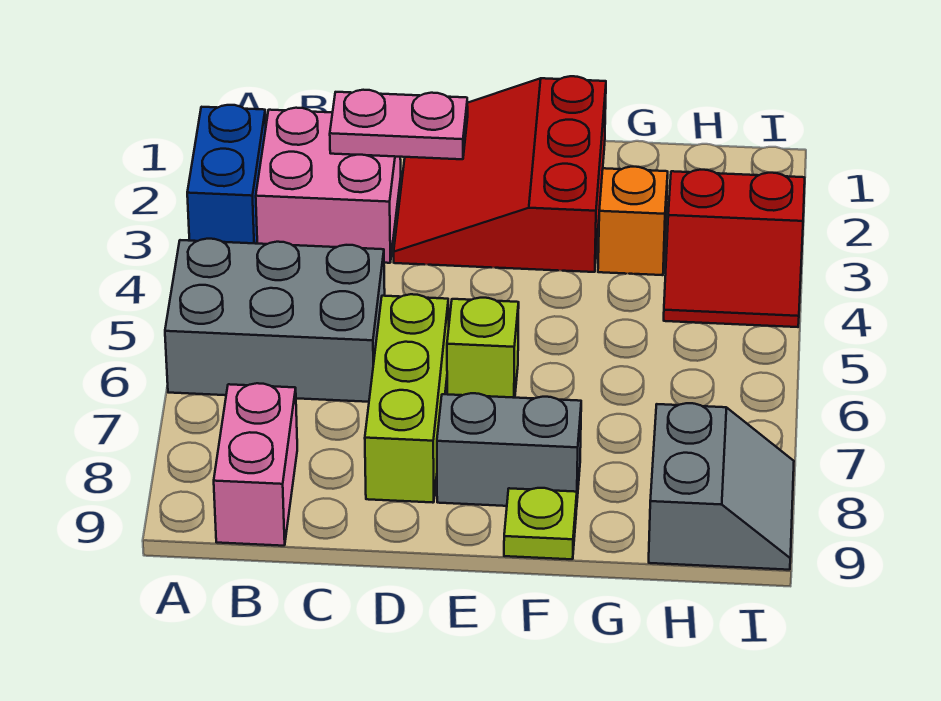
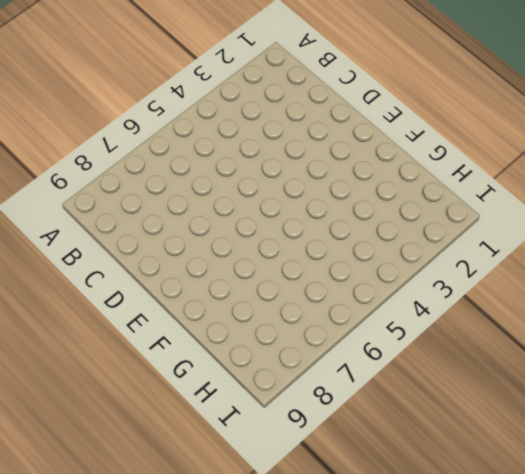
none -> blue 1x2 brick [187,105,266,244]
none -> grey 2x3 brick [165,239,385,402]
none -> pink 2x2 brick [256,108,401,263]

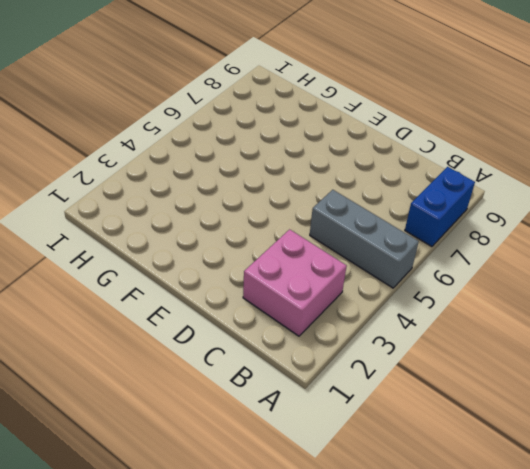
grey 1x3 brick [310,190,419,288] -> grey 2x3 brick [165,239,385,402]
blue 1x2 brick [405,167,475,247] -> blue 1x2 brick moved to [187,105,266,244]
none -> pink 1x2 brick [214,383,297,546]
none -> red 3x3 slope [394,76,606,272]
none -> lime 1x3 brick [365,294,449,503]

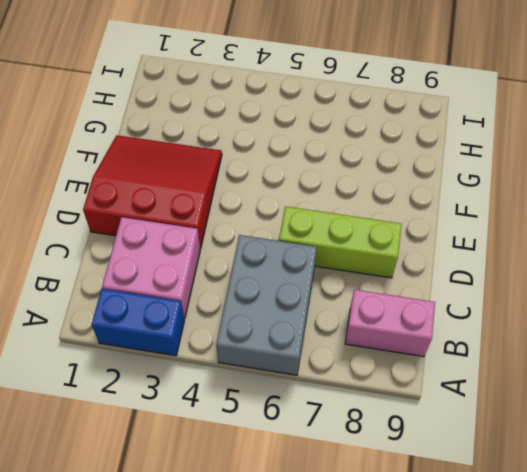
red 3x3 slope [83,135,222,249] -> red 3x3 slope turned to [394,76,606,272]
none -> lime 1x1 brick [447,298,519,398]
none -> grey 1x2 brick [437,393,581,506]
none -> lime 1x1 plate [504,488,577,559]

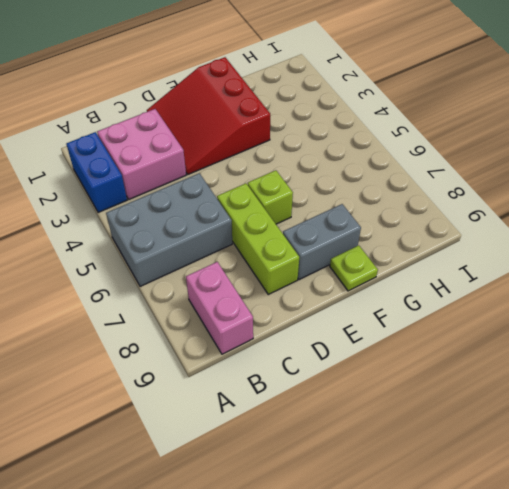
none -> orange 1x1 brick [598,167,668,275]
none -> red 2x2 slope [664,170,805,327]
none -> grey 2x2 slope [649,403,794,570]

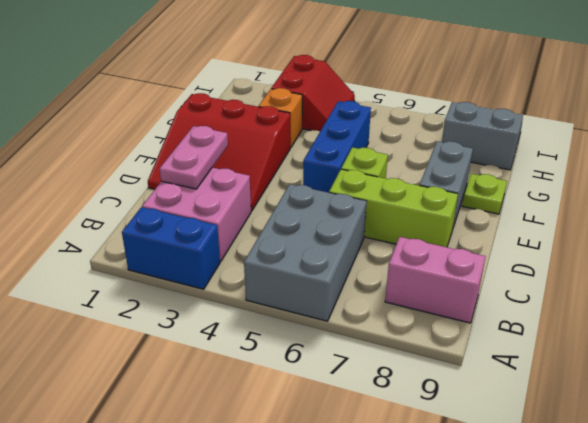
blue 1x3 brick [303,101,371,193] -> none

